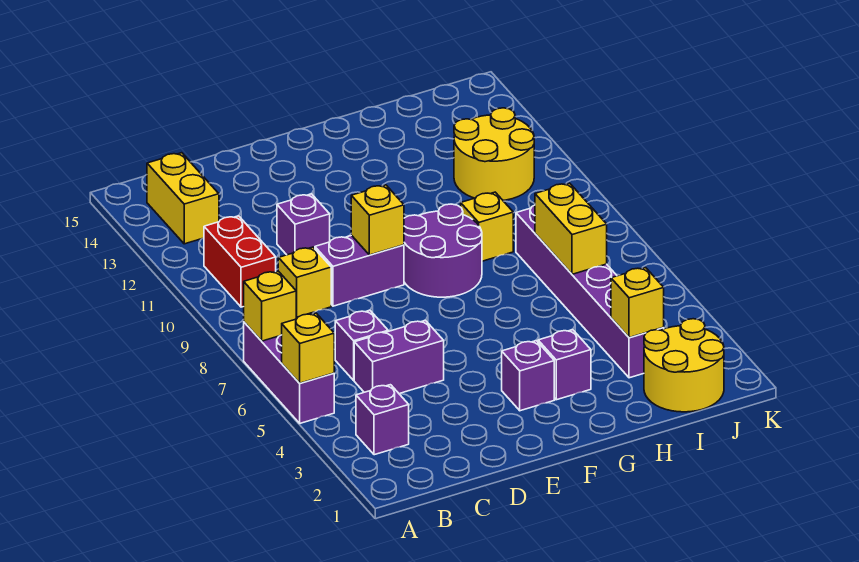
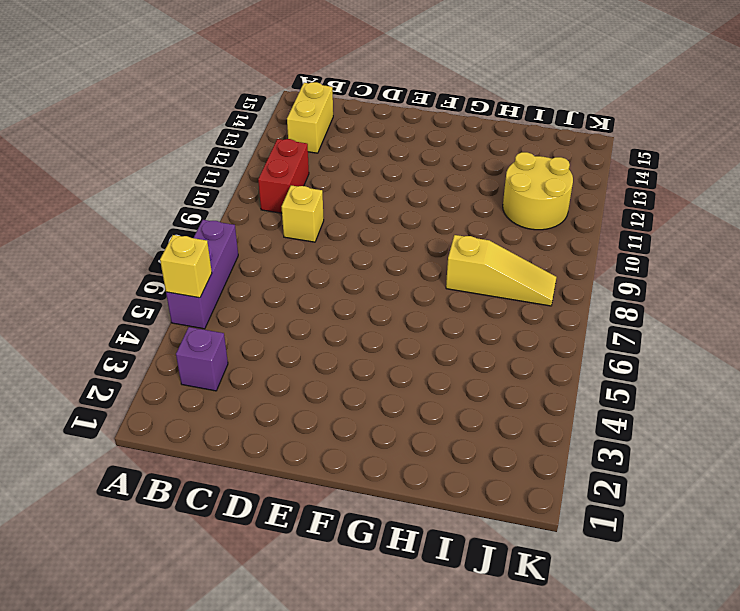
yellow 1x3 slope [446,235,556,306] -> purple 1x6 brick [516,205,664,378]
none -> purple 1x2 brick [354,320,444,394]
none -> purple 1x1 brick [335,310,388,380]
none -> purple 1x2 brick [315,235,404,306]

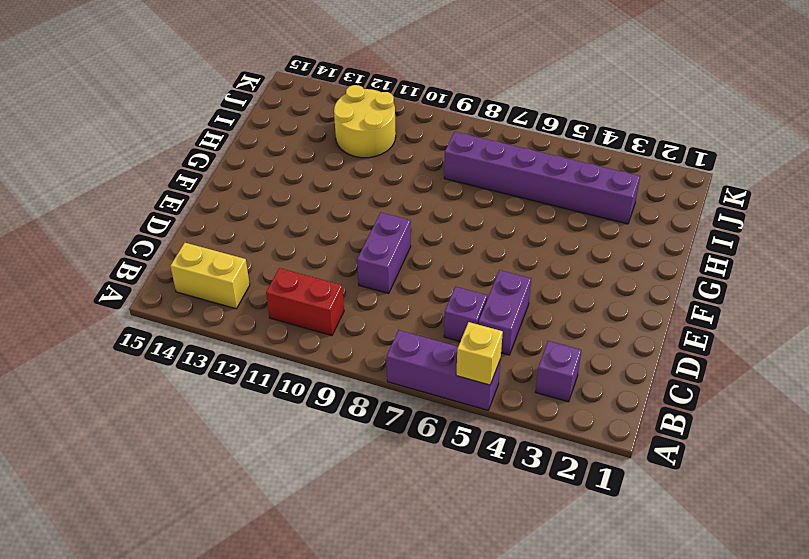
none -> yellow 1x1 brick [278,247,331,317]
none -> purple 1x1 brick [277,194,330,255]
none -> purple 1x1 brick [502,341,554,411]

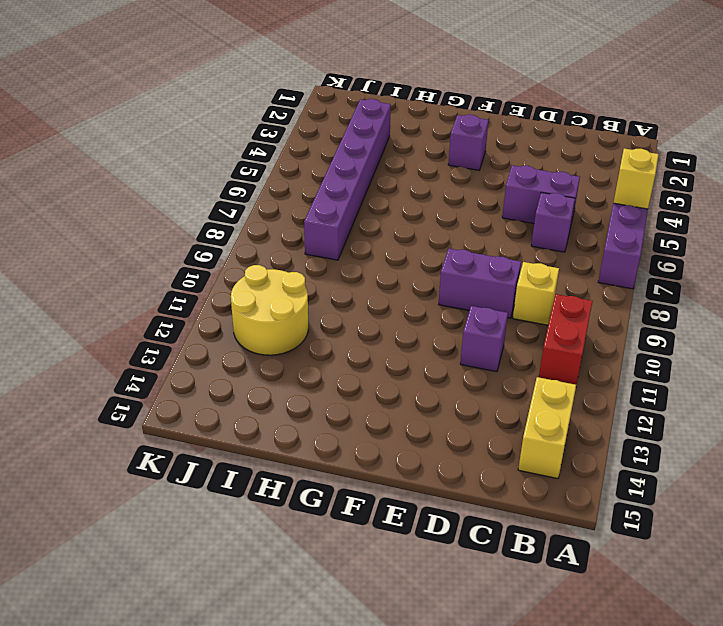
none -> purple 1x1 brick [356,385,409,455]
none -> purple 2x2 round brick [404,204,482,297]
none -> purple 1x1 brick [538,330,591,400]

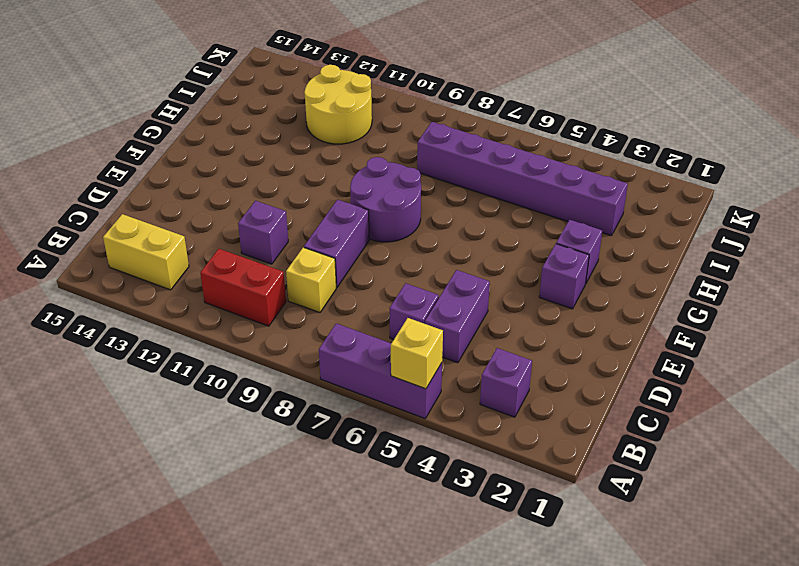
none -> yellow 1x1 brick [461,192,513,261]
none -> yellow 2x2 round brick [644,319,724,412]
none -> yellow 1x1 brick [244,271,296,341]

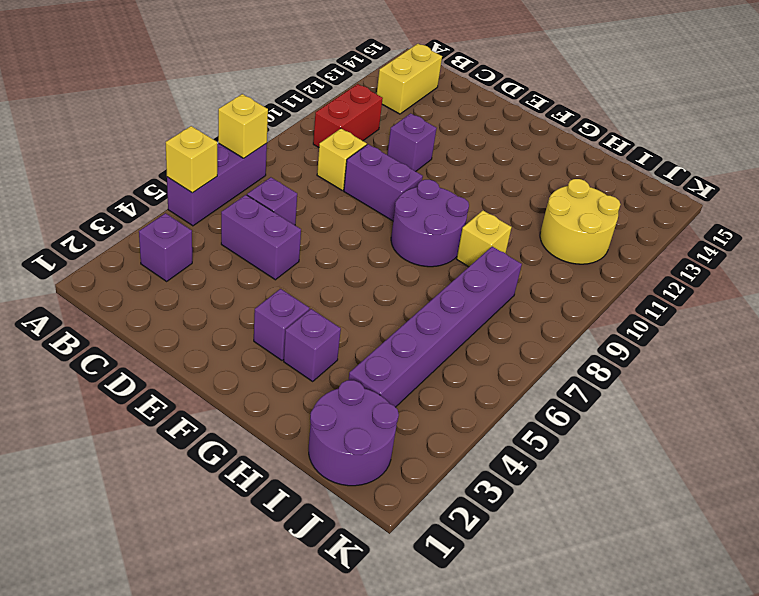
purple 2x2 round brick [309,380,399,486] -> yellow 2x2 round brick [644,319,724,412]
none -> yellow 1x1 brick [351,185,404,255]
none -> yellow 1x1 brick [611,268,664,338]
none -> yellow 1x2 brick [535,183,607,274]

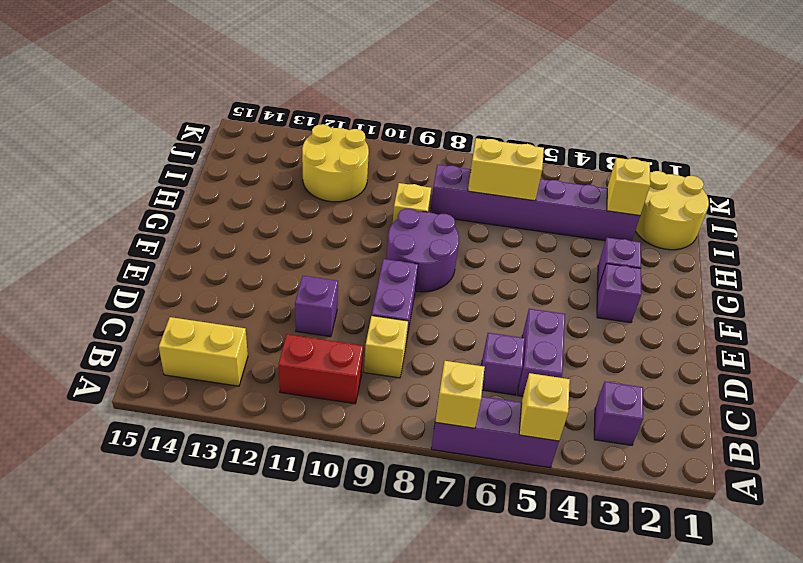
none -> yellow 1x1 brick [351,185,404,255]

